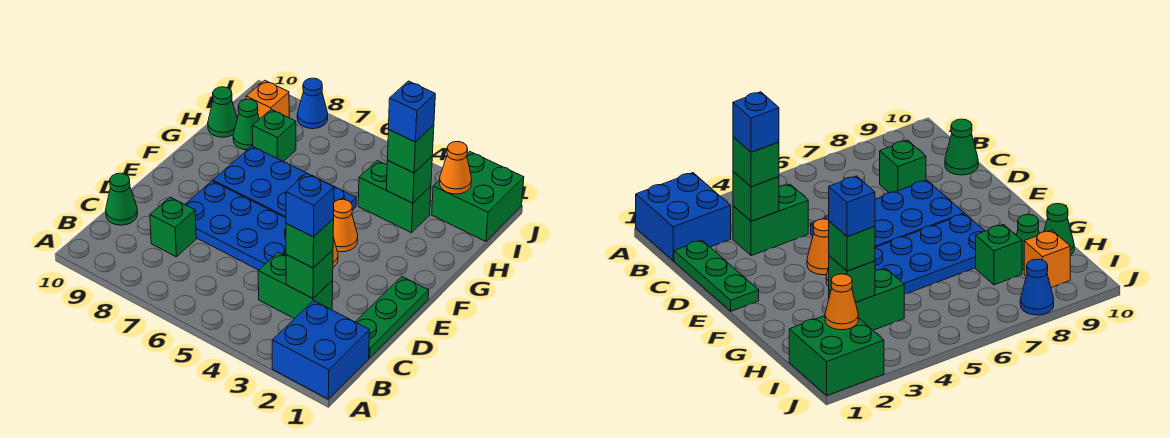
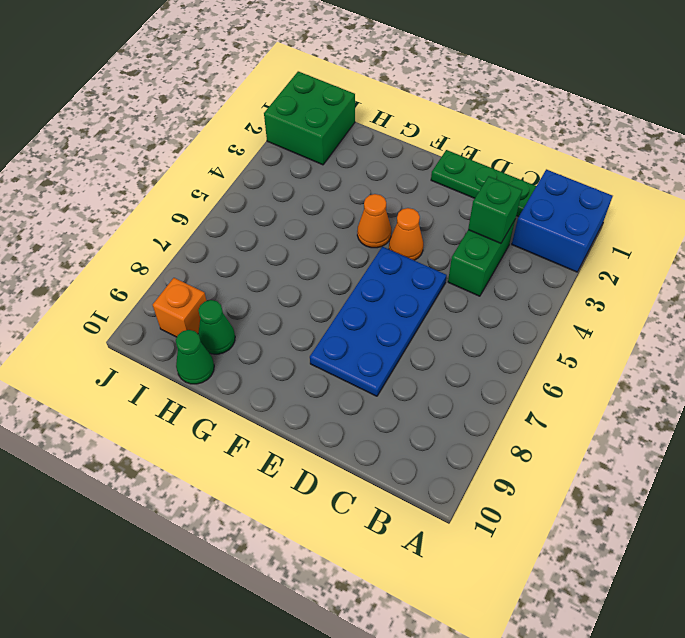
none -> green 1x1 brick [150,197,196,257]
none -> green 1x1 cone [106,173,138,225]
none -> blue 2x4 plate [213,146,356,218]

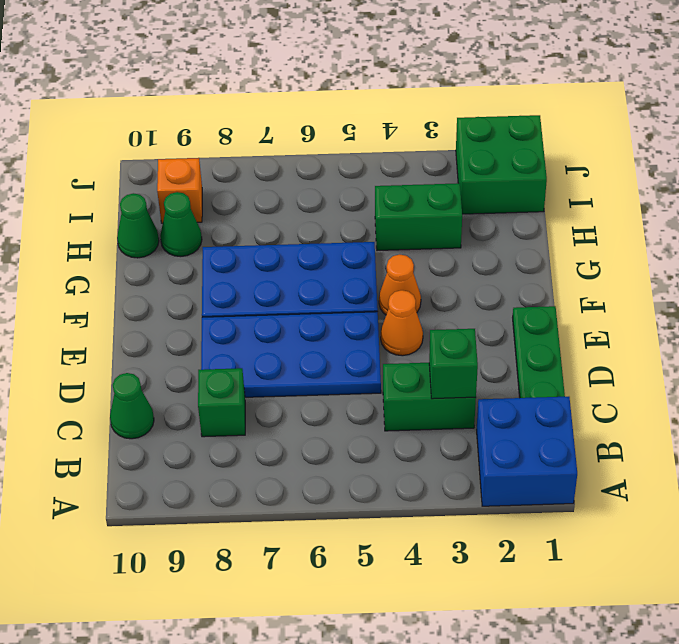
none -> green 1x1 brick [252,109,296,161]
none -> blue 1x1 cone [297,78,328,129]
none -> green 1x1 brick [386,157,432,203]

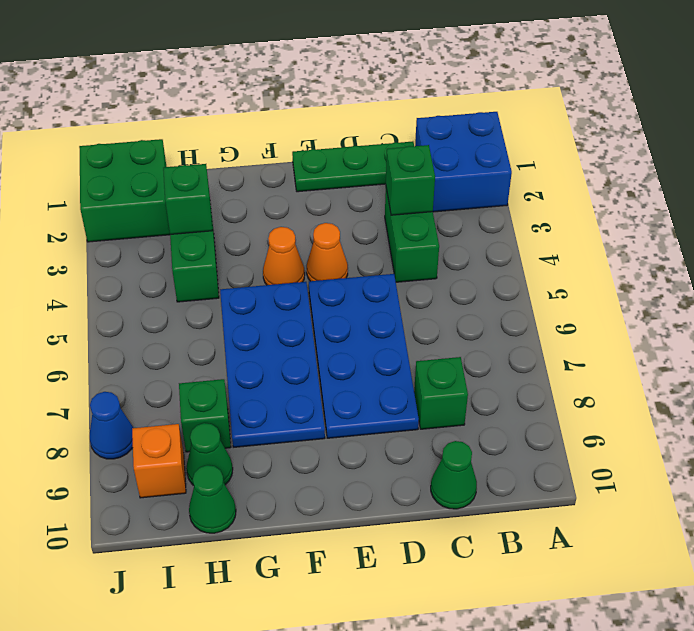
none -> orange 1x1 cone [439,142,472,194]
none -> green 1x1 brick [286,219,334,268]
none -> green 1x1 brick [387,125,434,173]

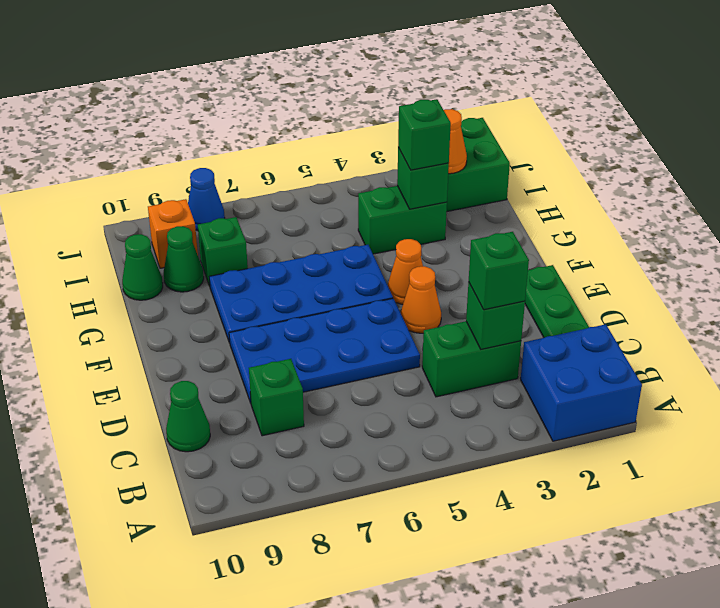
none -> blue 1x1 brick [286,173,334,237]
none -> blue 1x1 brick [389,81,435,142]

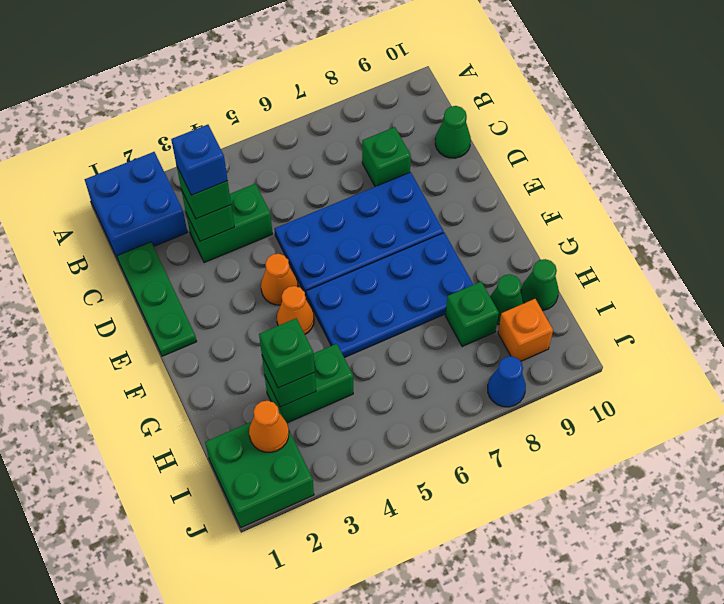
none -> blue 1x1 brick [389,81,435,142]

